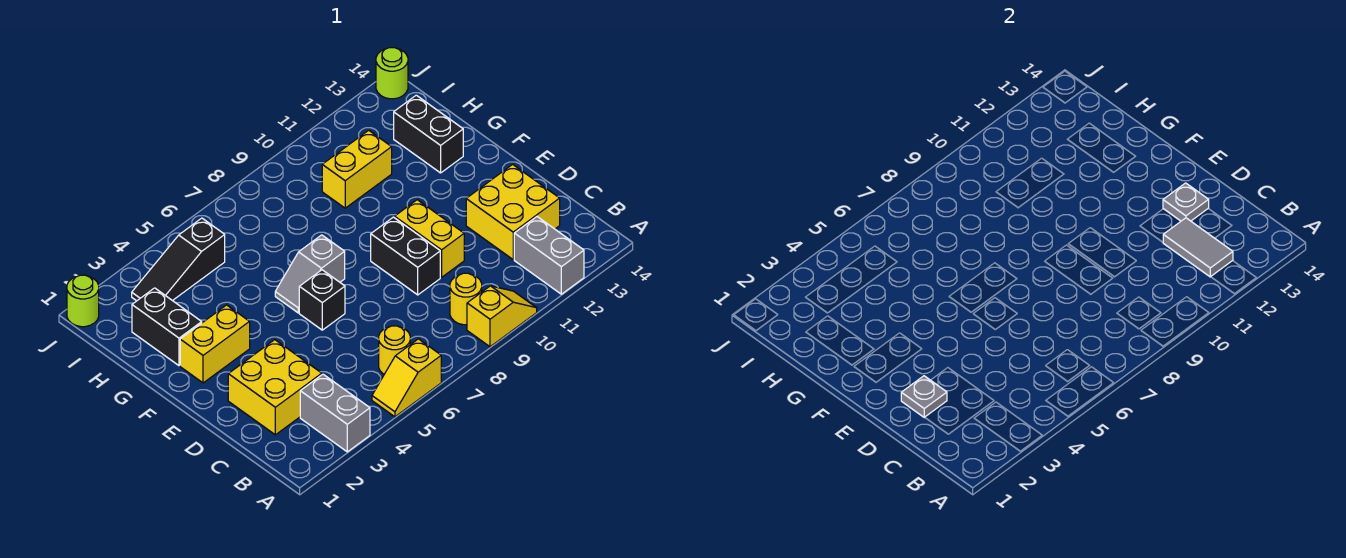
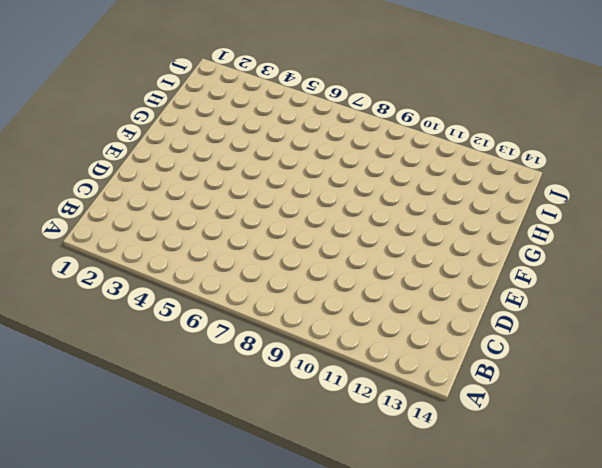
none -> grey 1x2 brick [300,374,370,452]
none -> yellow 1x2 slope [372,339,441,417]
none -> yellow 1x2 slope [467,286,537,347]

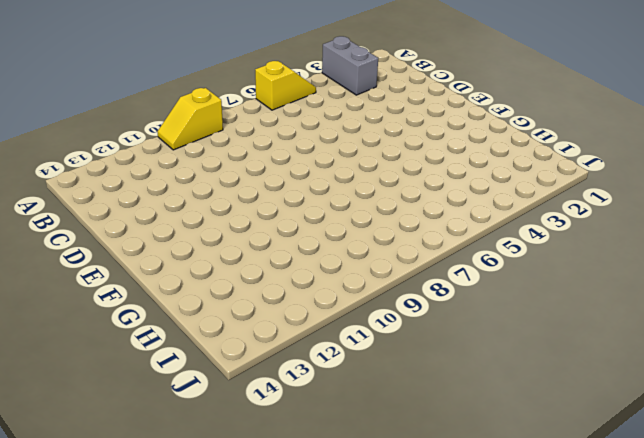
none -> grey 1x2 brick [514,217,584,294]
none -> yellow 1x1 round brick [379,326,410,374]
none -> yellow 1x1 round brick [450,273,482,325]

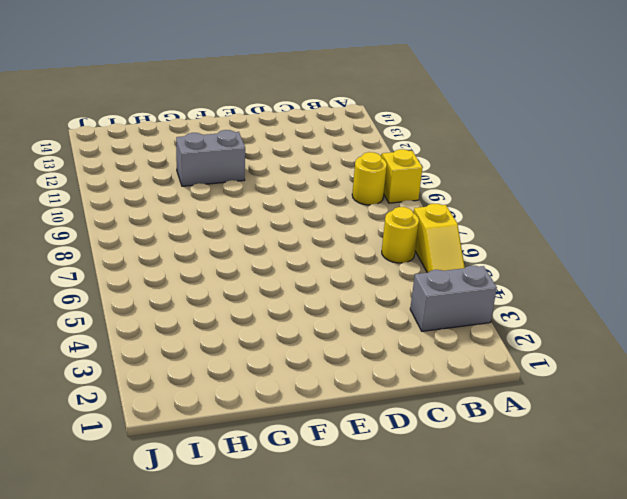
grey 1x2 brick [176,130,245,186] -> grey 1x2 brick moved to [514,217,584,294]
none -> yellow 2x2 brick [228,340,322,435]
none -> yellow 2x2 brick [466,164,560,259]
none -> black 1x2 brick [371,217,440,295]

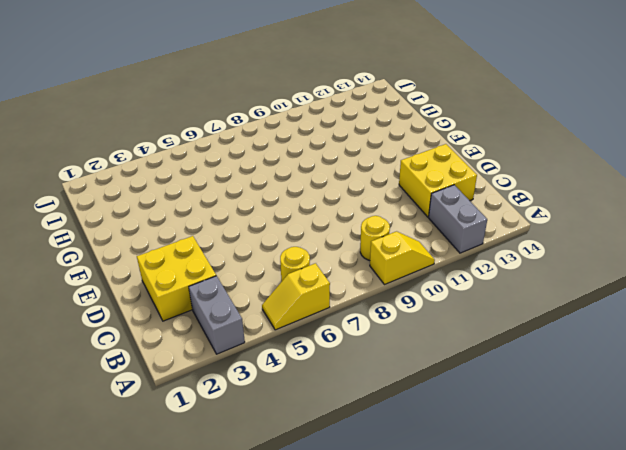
none -> black 1x2 brick [371,217,440,295]
none -> yellow 1x2 brick [395,200,464,277]
none -> black 1x1 brick [299,270,345,330]

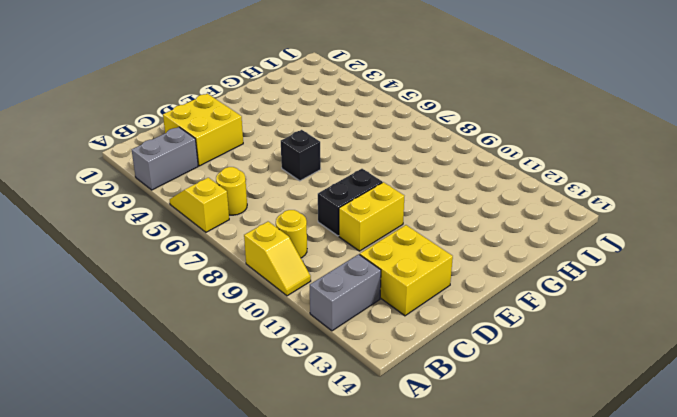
none -> yellow 1x2 brick [180,305,250,383]
none -> grey 1x2 slope [275,235,345,313]
none -> black 1x2 brick [132,288,202,366]

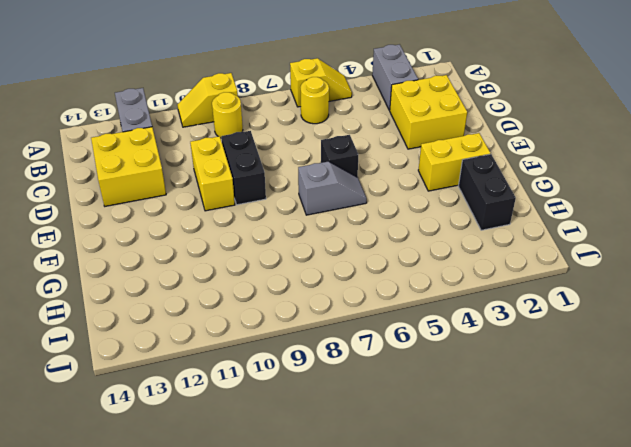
none -> black 1x2 brick [394,95,463,173]
none -> yellow 1x2 brick [322,130,392,208]
none -> black 1x3 slope [132,218,225,301]

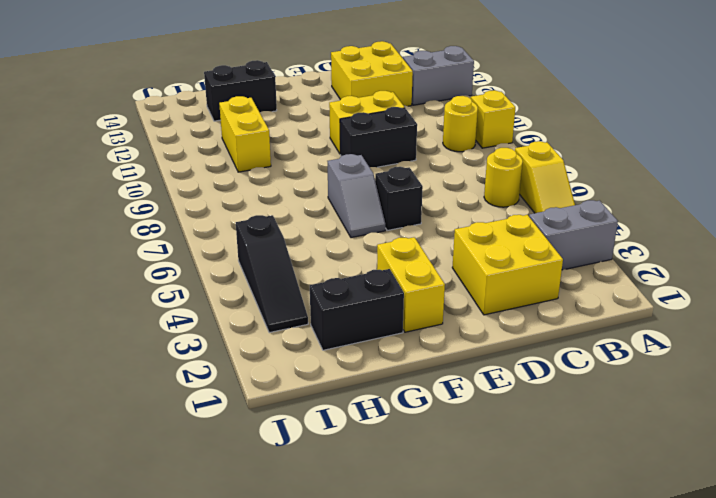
none -> lime 1x1 round brick [67,275,99,327]
none -> lime 1x1 round brick [376,48,408,99]
none -> grey 1x2 tile [1163,218,1233,277]

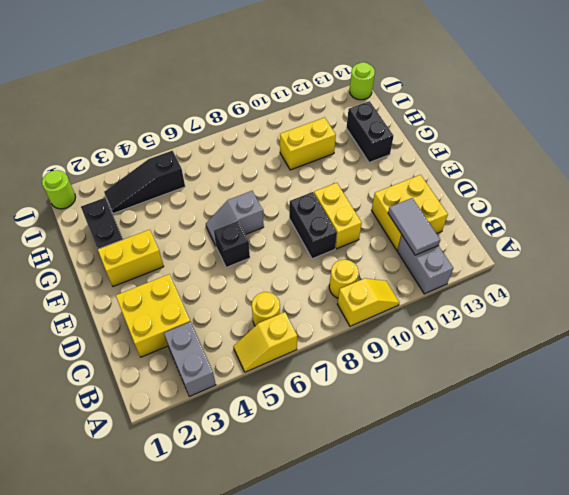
none -> grey 1x1 plate [901,376,947,417]
none -> grey 1x1 plate [1163,183,1209,221]

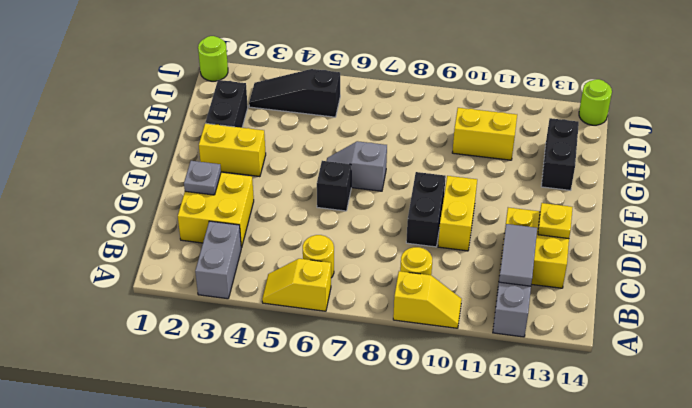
yellow 1x1 plate [538,203,573,239] -> grey 1x1 plate [1163,183,1209,221]

